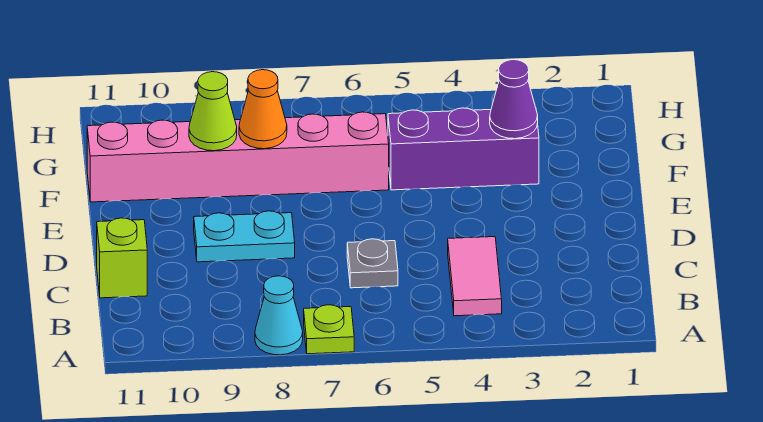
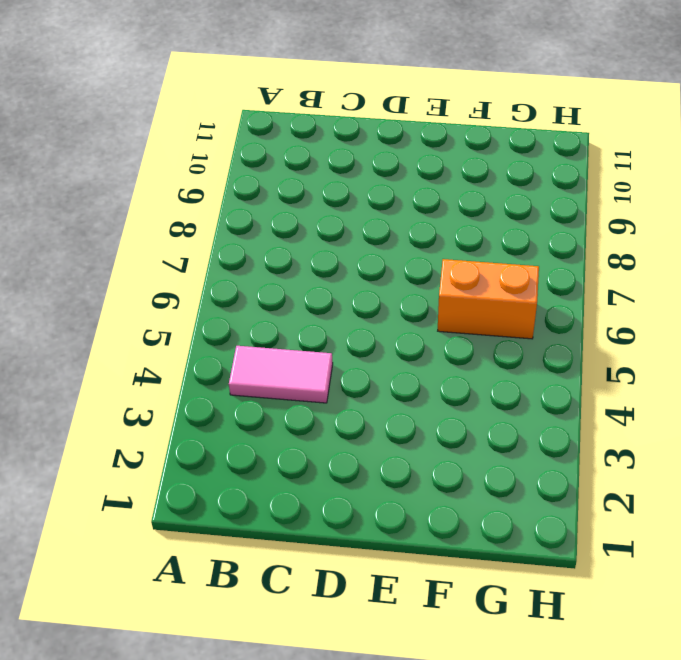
orange 1x2 brick [438,259,539,339] -> pink 1x6 brick [87,112,389,202]
none -> lime 1x1 plate [304,305,354,354]
none -> cyan 1x1 cone [255,276,303,355]

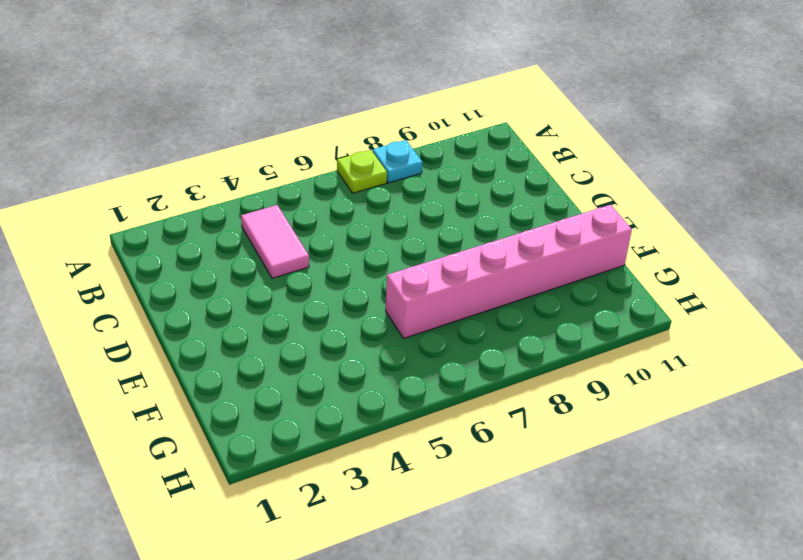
cyan 1x1 plate [373,140,422,183] -> cyan 1x1 cone [255,276,303,355]
none -> grey 1x1 plate [347,239,398,288]
none -> lime 1x1 brick [97,218,147,298]

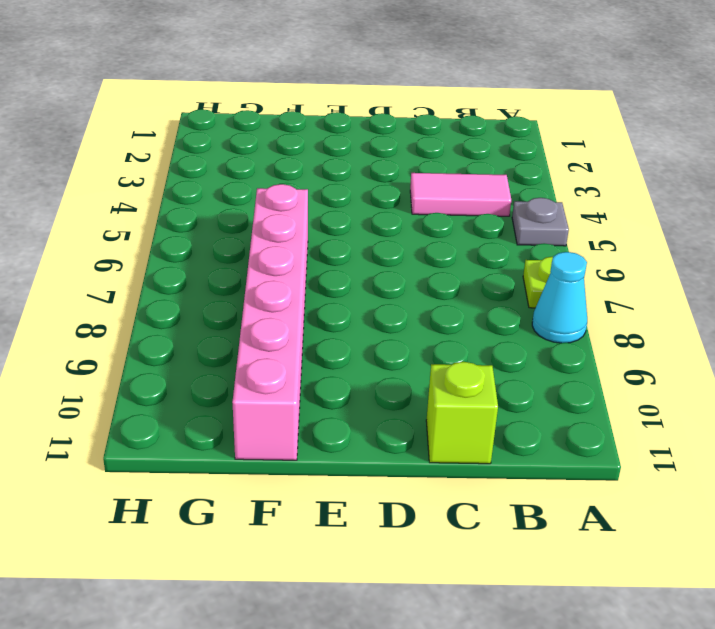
grey 1x1 plate [512,198,569,246] -> grey 1x1 plate moved to [347,239,398,288]
none -> cyan 1x2 plate [194,211,295,262]
none -> purple 1x3 brick [388,108,539,190]

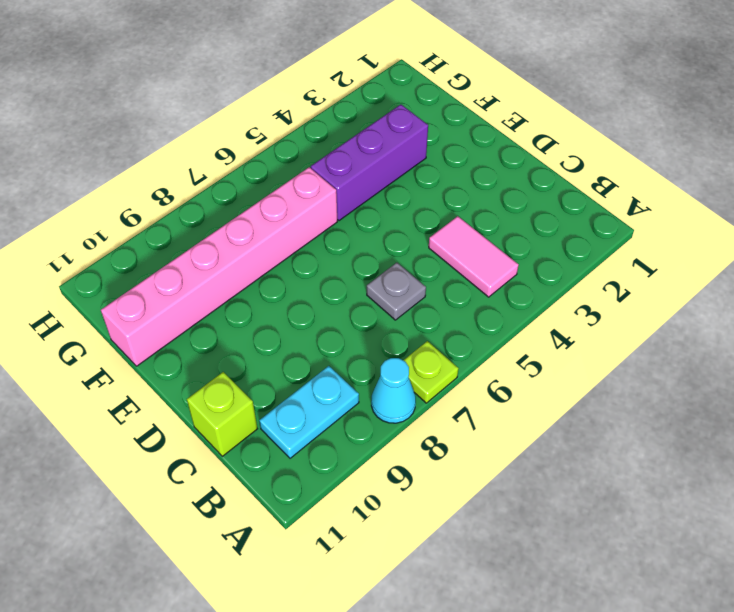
cyan 1x2 plate [259,366,359,458] -> cyan 1x2 plate moved to [194,211,295,262]
none -> purple 1x1 cone [490,60,538,139]
none -> orange 1x1 cone [239,70,287,149]

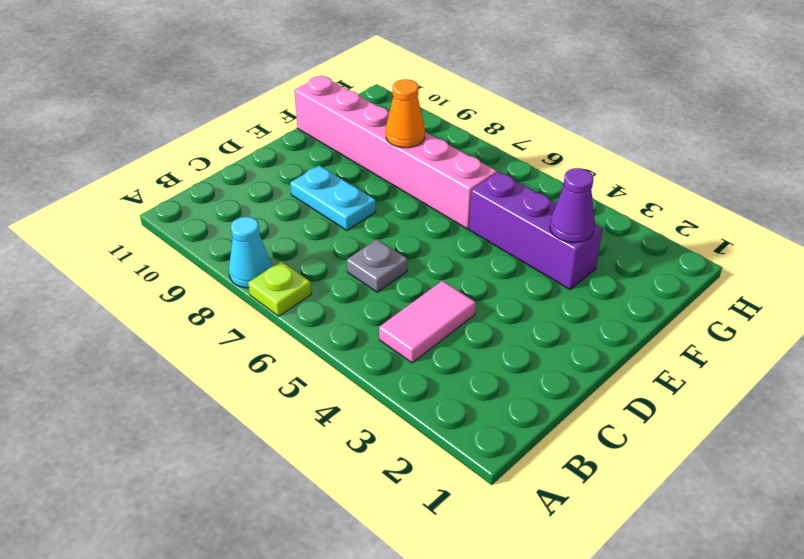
none -> lime 1x1 brick [97,218,147,298]
none -> lime 1x1 cone [189,72,237,151]

